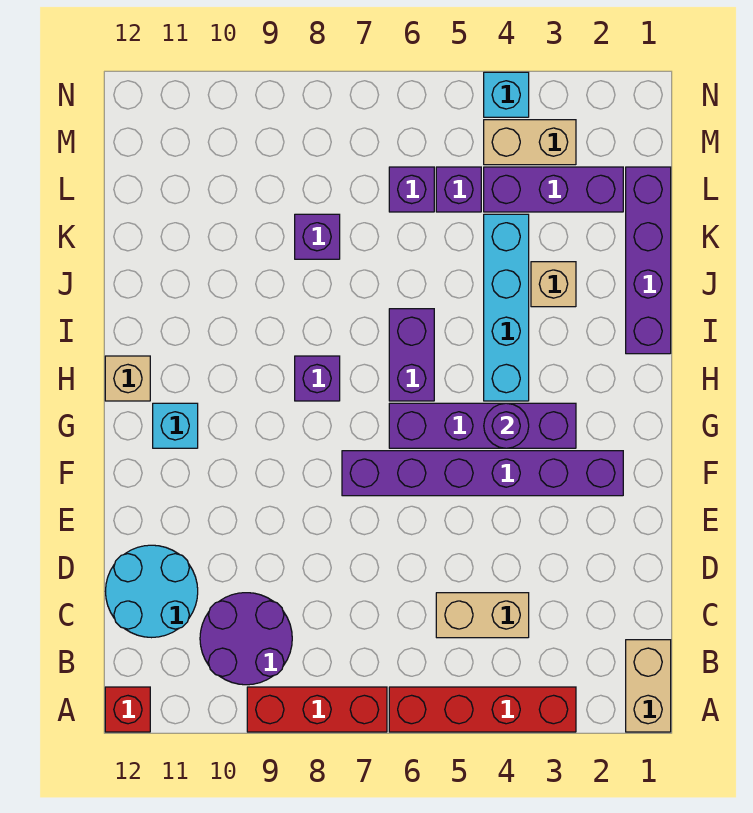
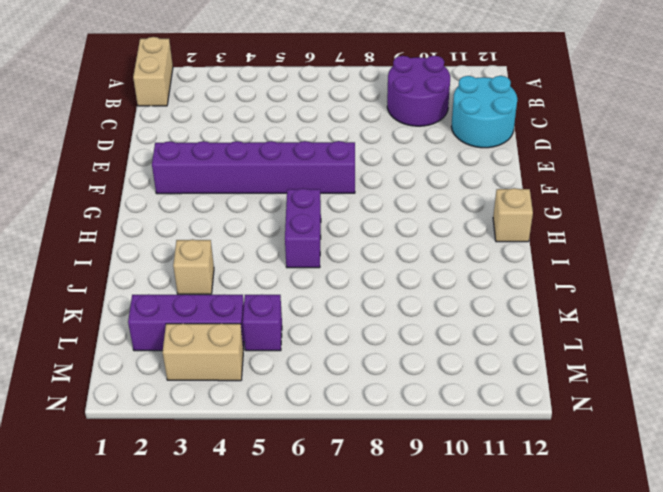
none -> red 1x4 brick [389,687,576,732]
none -> red 1x3 brick [247,687,387,732]
none -> red 1x1 brick [105,687,150,732]

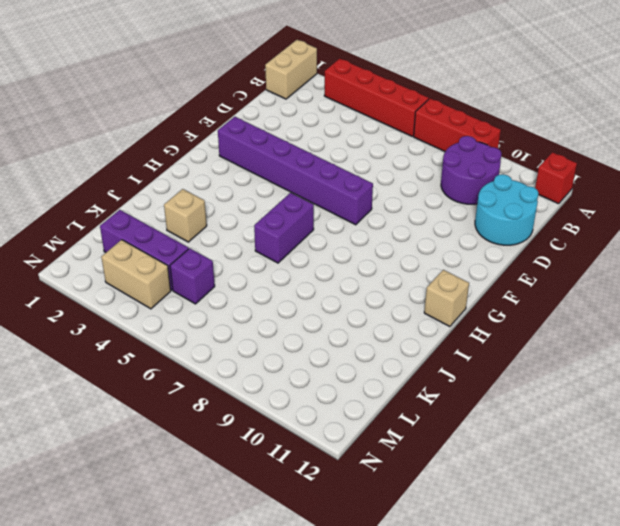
none -> tan 1x2 brick [436,593,529,638]
none -> purple 1x4 brick [389,403,576,448]
none -> cyan 1x1 brick [153,403,198,448]

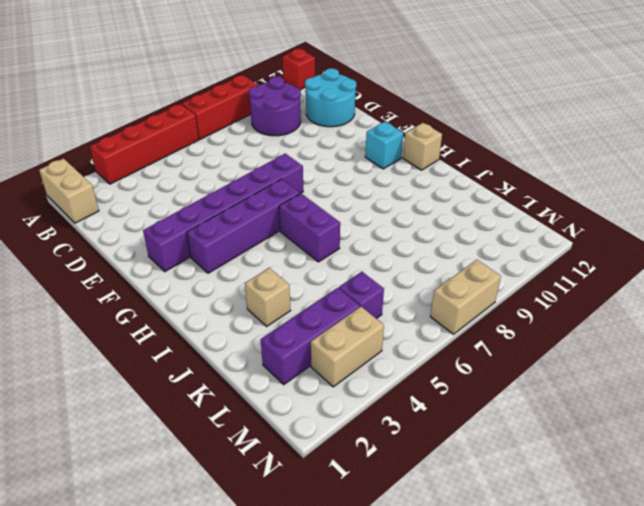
tan 1x2 brick [430,260,501,334] -> tan 1x2 brick moved to [436,593,529,638]
none -> cyan 1x4 brick [484,214,529,401]
none -> purple 1x1 brick [295,356,340,401]
none -> purple 1x4 brick [626,167,671,354]

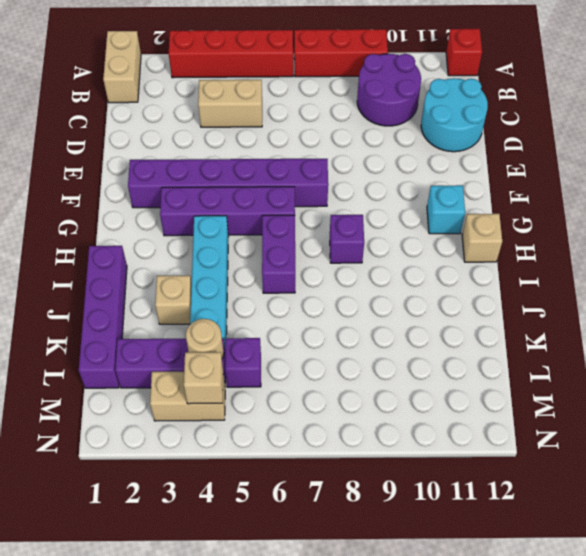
tan 1x1 round brick [186,319,224,359] -> none
tan 1x1 brick [184,352,223,404] -> none
none -> purple 1x1 brick [295,214,340,259]
none -> purple 1x1 brick [389,167,434,212]
none -> cyan 1x1 brick [484,72,529,117]

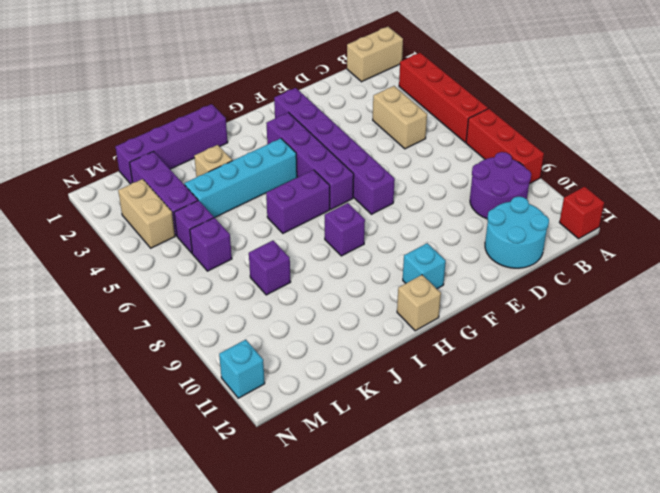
cyan 1x1 brick [219,340,265,398] -> cyan 1x1 brick moved to [484,72,529,117]
none -> purple 1x1 round brick [484,403,529,448]

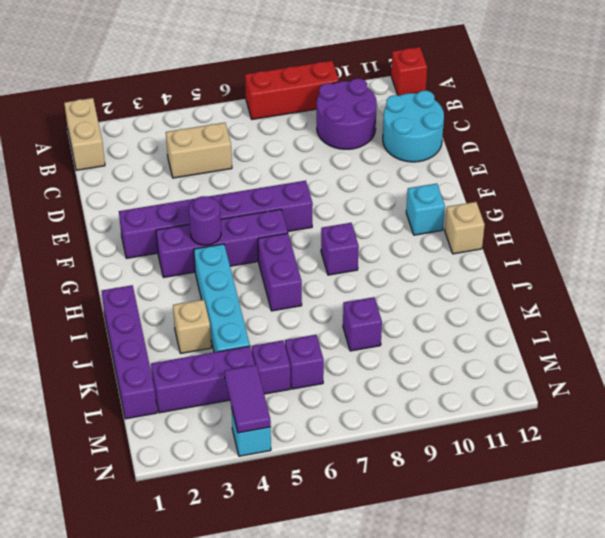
purple 1x2 tile [224,365,271,433] -> none
none -> red 1x4 brick [389,687,576,732]
none -> tan 1x2 brick [484,120,576,165]

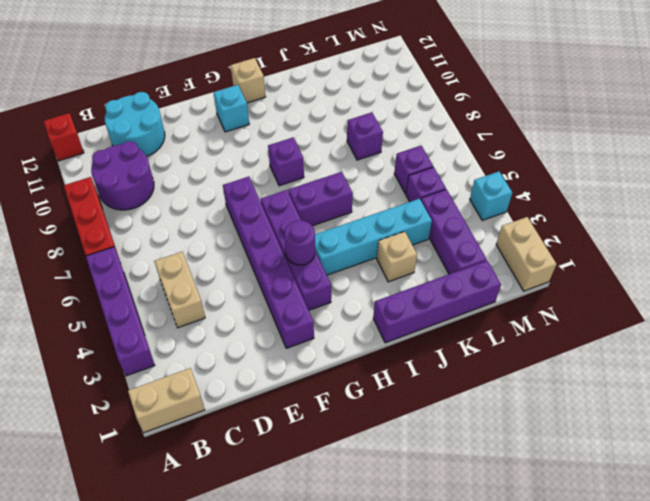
purple 1x4 brick [86,247,155,376] -> red 1x4 brick [389,687,576,732]
tan 1x2 brick [496,217,556,291] -> tan 1x2 brick moved to [484,120,576,165]

